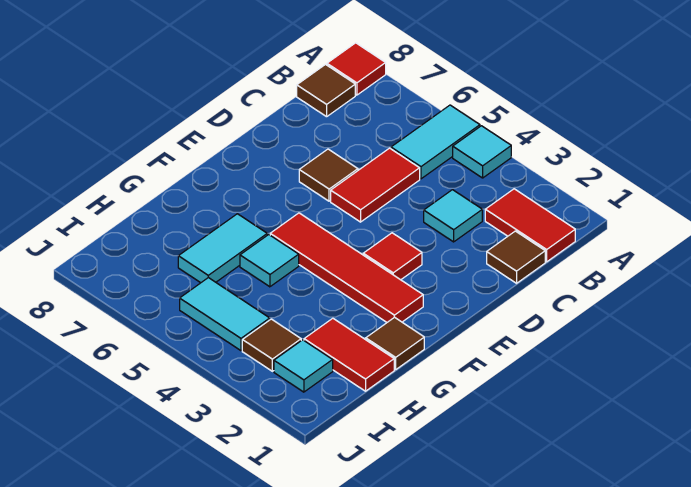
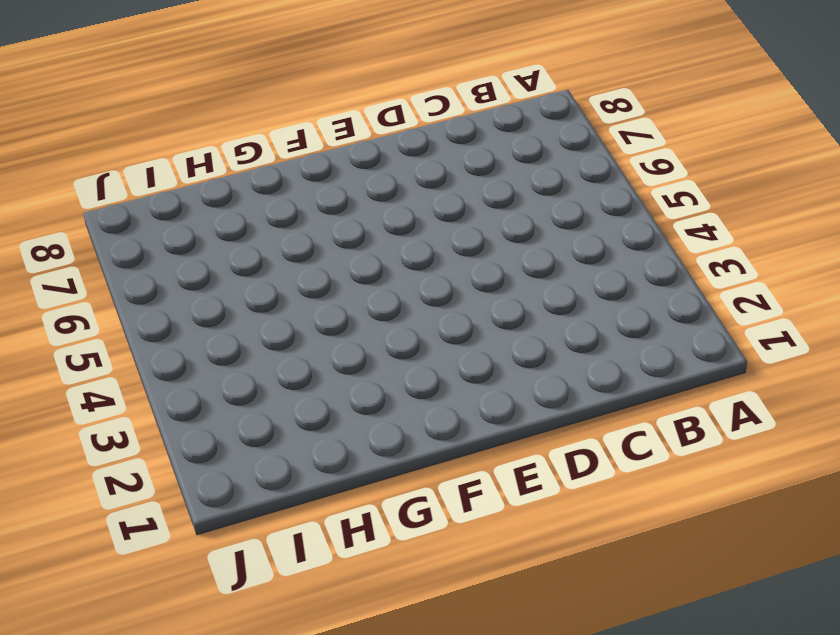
none -> cyan 1x1 tile [453,126,511,178]
none -> cyan 1x2 tile [391,105,480,179]
none -> red 1x1 tile [327,43,386,95]

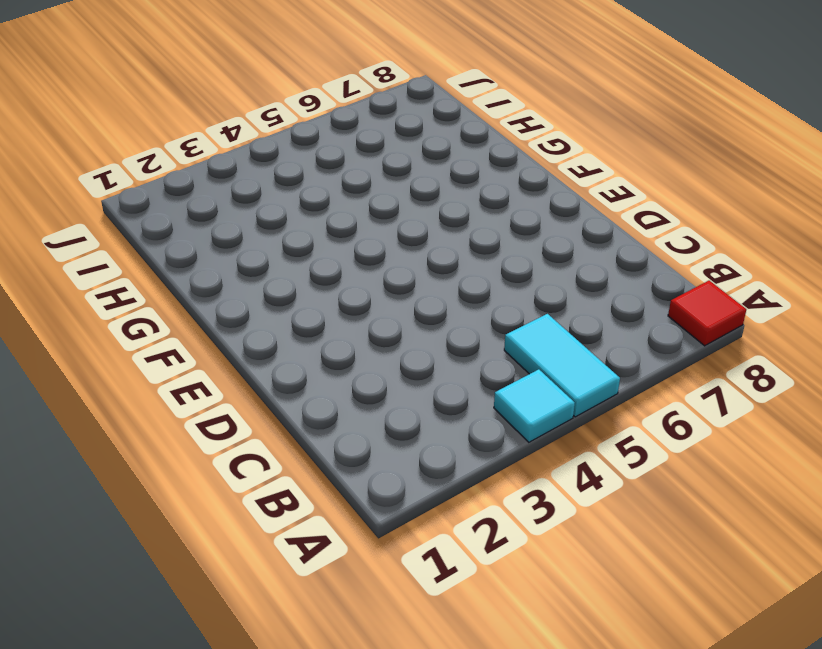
none -> red 1x2 tile [485,189,575,262]
none -> brown 1x1 tile [297,65,355,117]
none -> brown 1x1 tile [487,231,545,283]

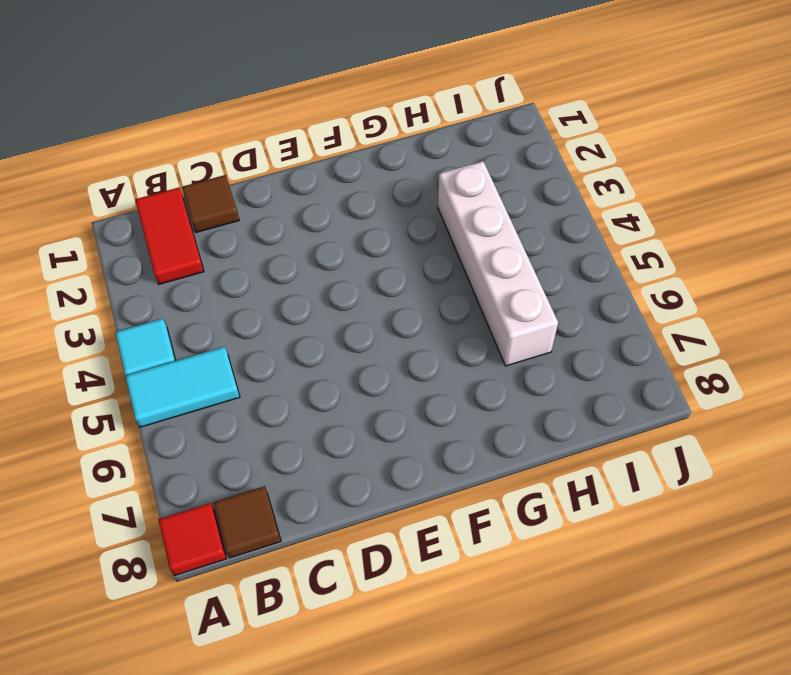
white 1x4 brick [438,161,558,366] -> cyan 1x2 tile [178,214,267,283]
none -> cyan 1x1 tile [424,190,482,242]
none -> red 1x2 tile [331,148,420,222]
none -> brown 1x1 tile [299,149,358,201]

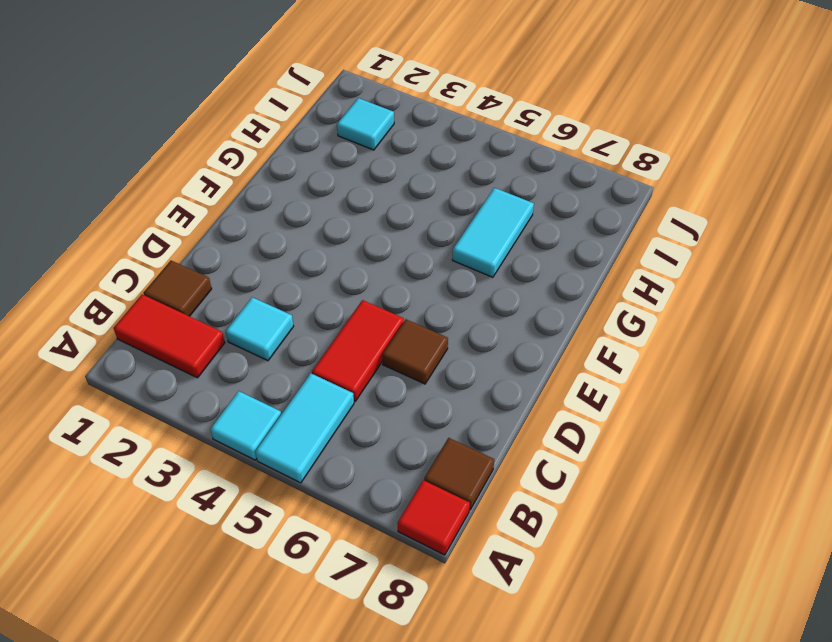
none -> red 1x1 tile [363,233,422,280]
none -> red 1x4 tile [270,213,423,322]
none -> brown 1x1 tile [366,317,424,370]

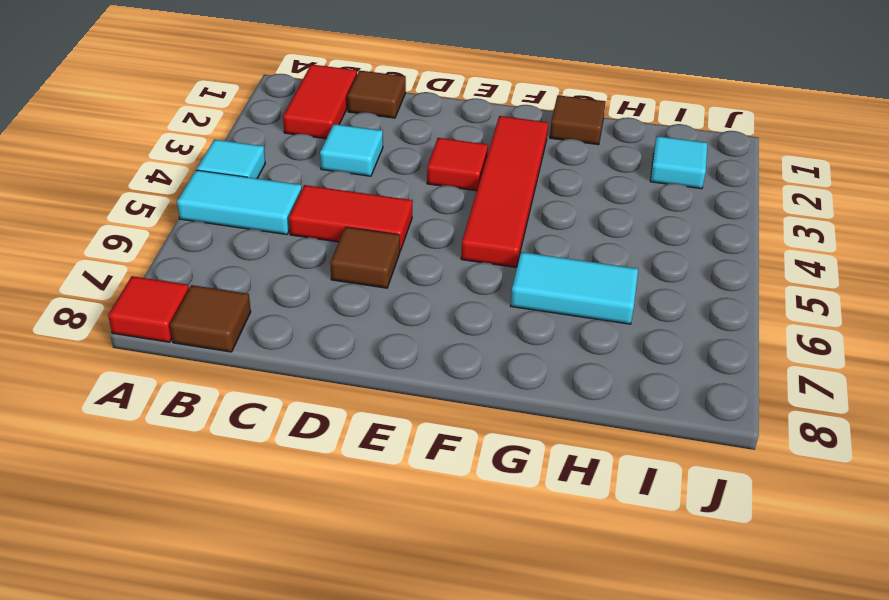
none -> cyan 1x1 tile [240,235,299,287]
none -> red 1x2 tile [304,318,394,391]
none -> brown 1x1 tile [242,319,301,371]

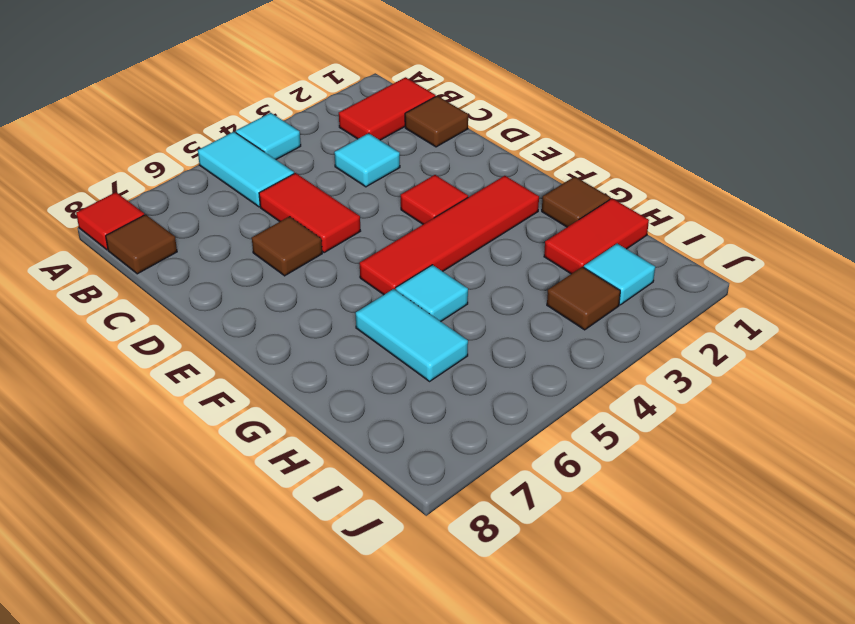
none -> cyan 1x2 tile [180,278,270,351]

